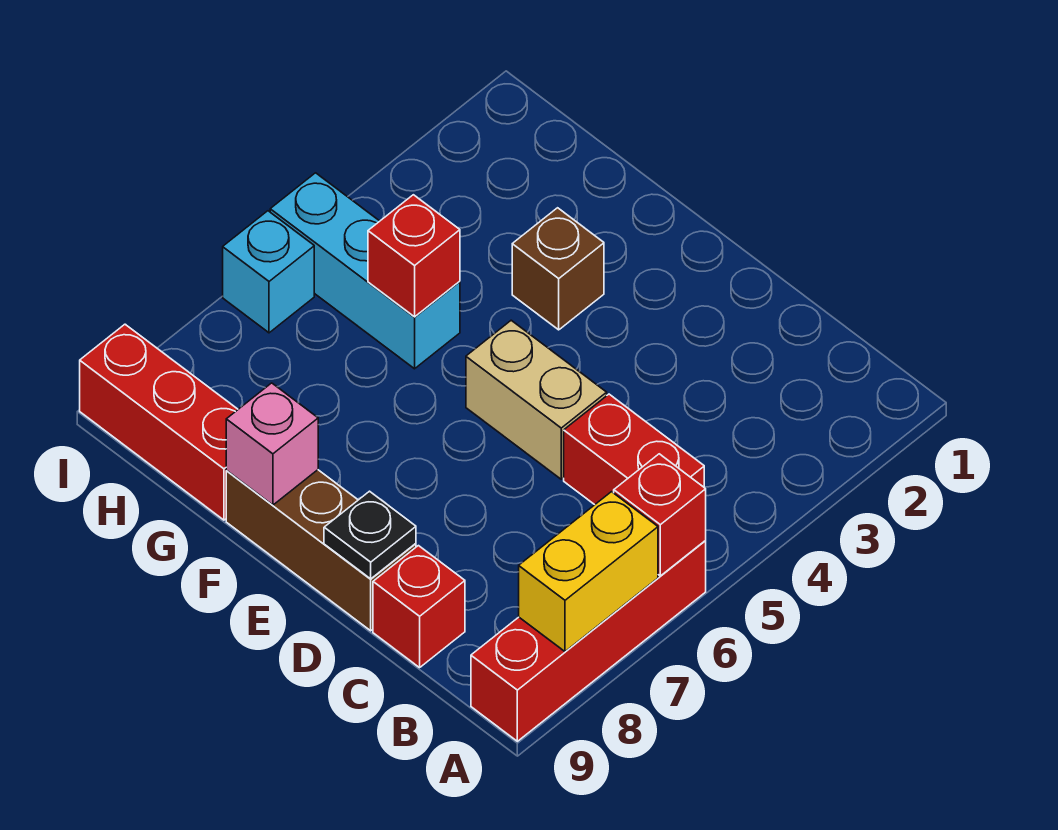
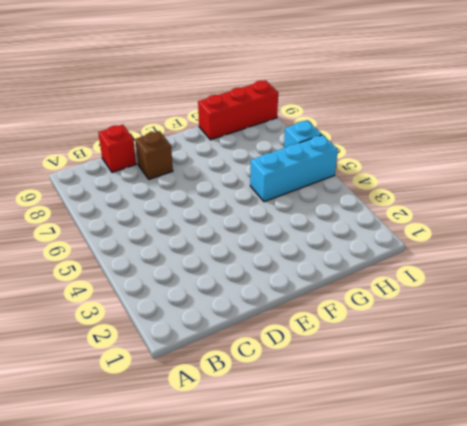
brown 1x1 brick [135,131,173,179] -> brown 1x1 brick moved to [512,208,604,330]
none -> red 1x4 brick [471,540,706,741]
none -> red 1x2 brick [564,394,704,505]
none -> tan 1x2 brick [466,320,607,479]

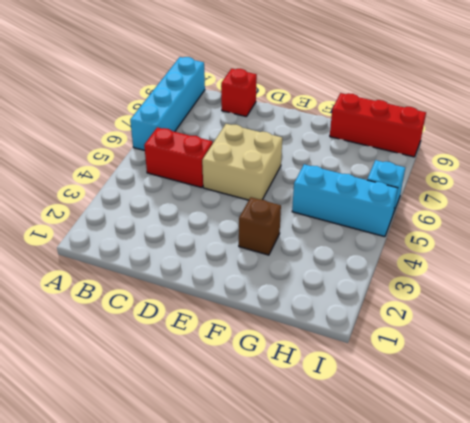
cyan 1x4 brick [130,57,205,150] -> red 1x4 brick [471,540,706,741]
tan 2x2 brick [202,124,282,200] -> tan 1x2 brick [466,320,607,479]
none -> brown 1x3 brick [226,470,416,631]
none -> red 1x1 brick [614,454,706,576]
none -> yellow 1x2 brick [519,492,658,652]

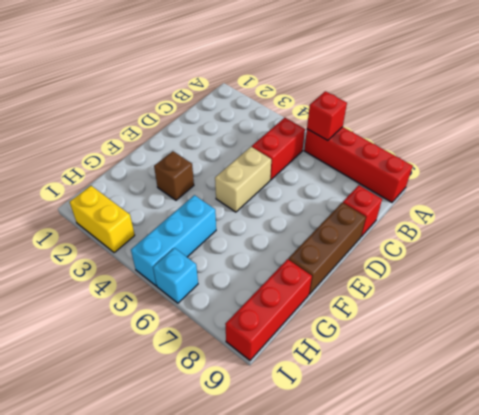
yellow 1x2 brick [70,186,135,253] -> yellow 1x2 brick moved to [519,492,658,652]
none -> black 1x1 plate [324,491,416,579]
none -> pink 1x1 brick [226,383,318,505]
none -> red 1x1 brick [368,195,460,317]

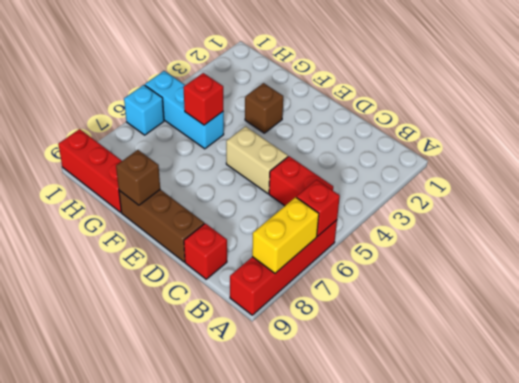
brown 1x1 brick [116,150,160,205] -> pink 1x1 brick [226,383,318,505]
none -> black 1x1 plate [324,491,416,579]

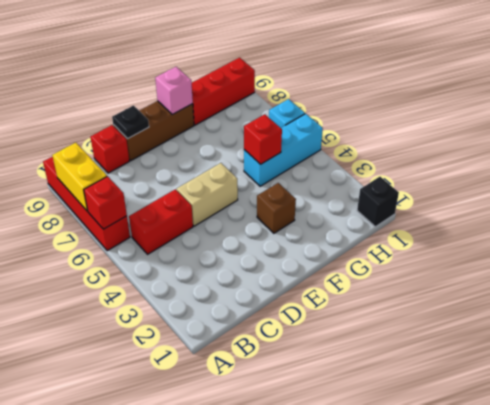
black 1x1 brick [357,177,399,227] -> none

